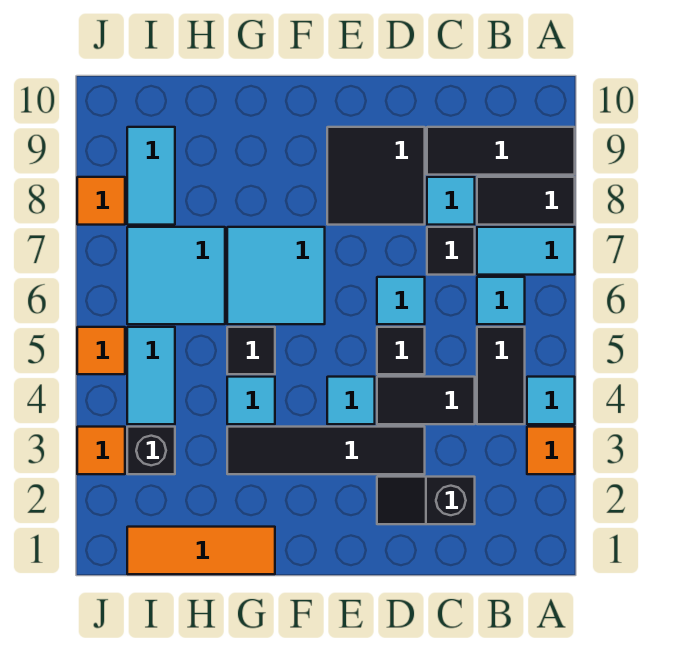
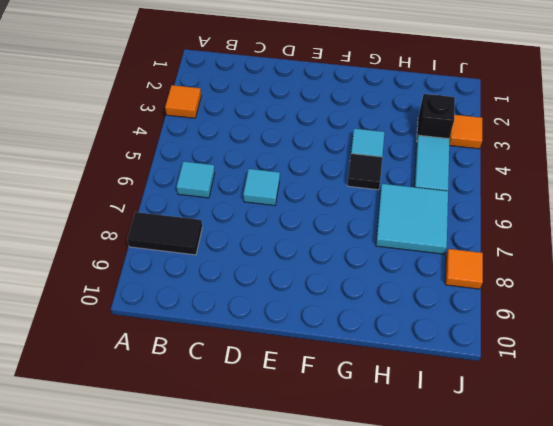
none -> cyan 1x1 tile [527,377,575,424]
none -> cyan 1x2 tile [477,227,575,275]
none -> black 1x3 tile [427,127,575,175]

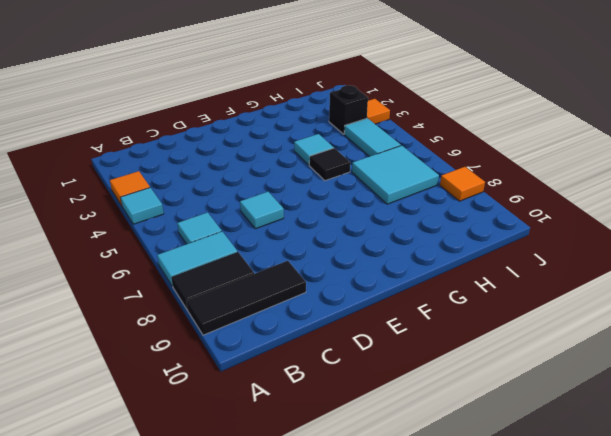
none -> black 1x2 tile [477,327,525,424]
none -> black 1x2 slope [377,477,475,524]
none -> black 1x2 tile [377,377,475,424]

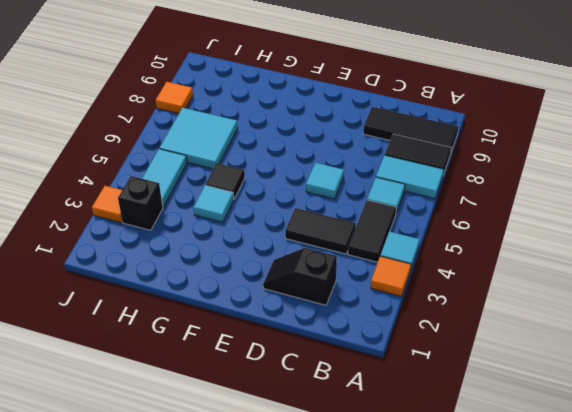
none -> black 1x1 tile [427,227,475,275]
none -> cyan 1x1 tile [427,177,475,225]
none -> black 1x4 tile [227,427,425,474]

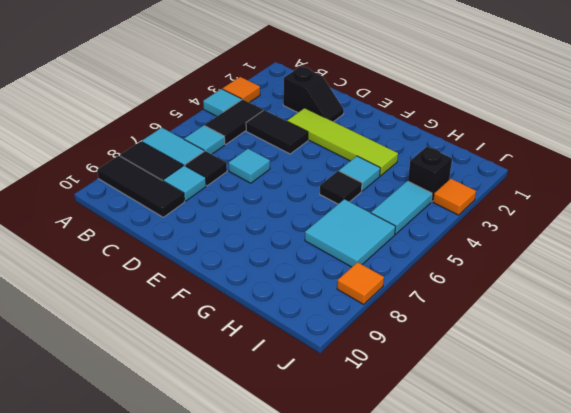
lime 1x4 tile [287,108,398,176] -> black 1x4 tile [227,427,425,474]
none -> black 1x1 tile [377,327,425,374]
none -> black 2x2 tile [327,127,425,225]
none -> cyan 1x1 tile [327,377,375,424]

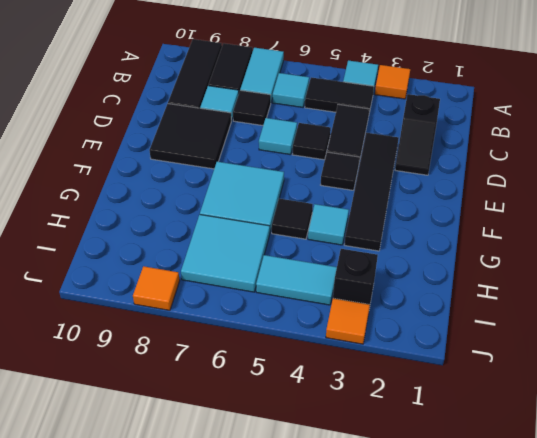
black 1x1 tile [321,152,360,190] -> cyan 1x1 tile [327,377,375,424]
none -> orange 1x3 tile [127,527,275,574]
none -> cyan 1x2 tile [127,127,175,225]
none -> orange 1x1 tile [77,327,125,374]

